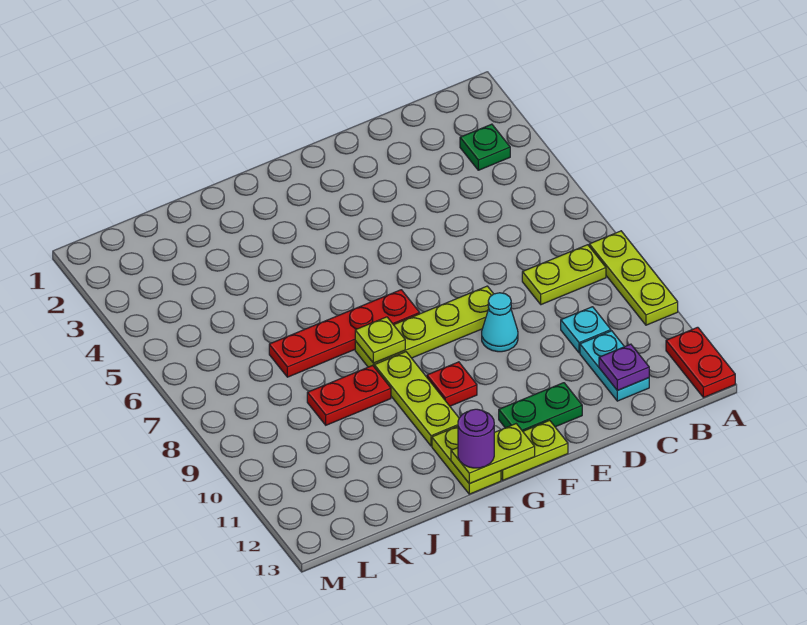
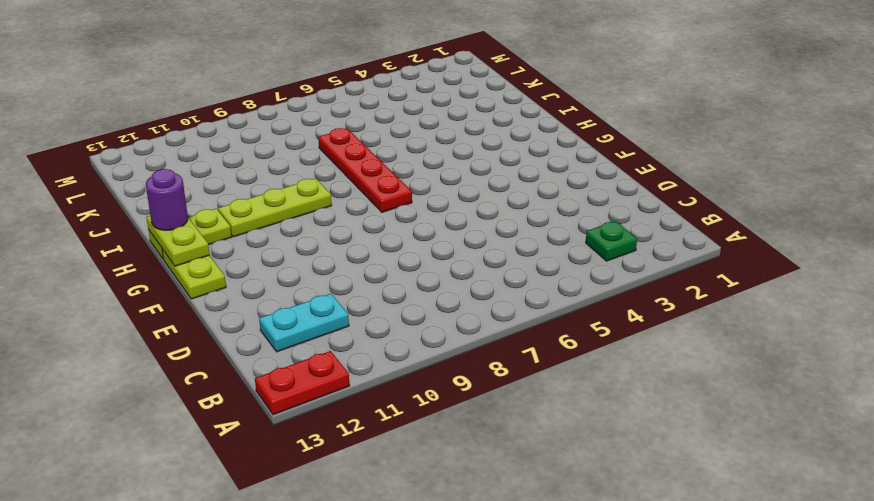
none -> lime 1x3 plate [589,231,678,325]
none -> lime 1x2 plate [522,245,606,305]
none -> cyan 1x1 plate [561,307,611,353]

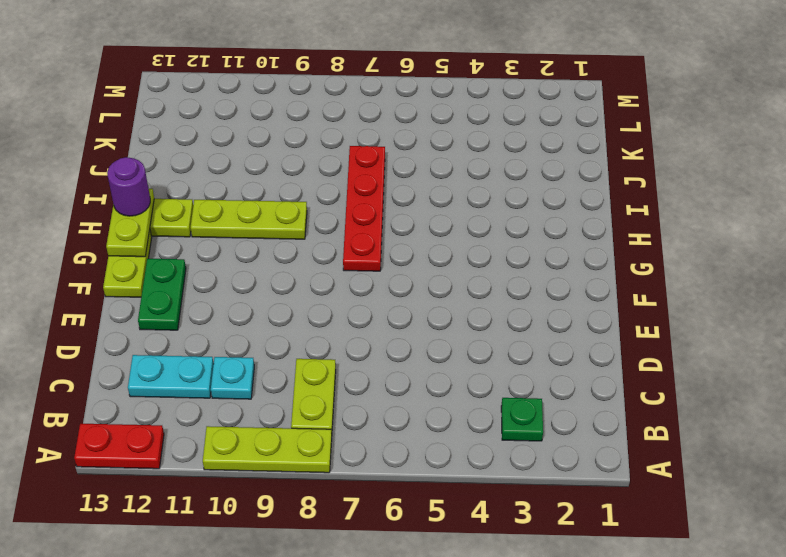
none -> lime 1x4 plate [355,286,493,367]
none -> cyan 1x1 cone [482,293,518,352]
none -> red 1x1 plate [427,362,477,406]

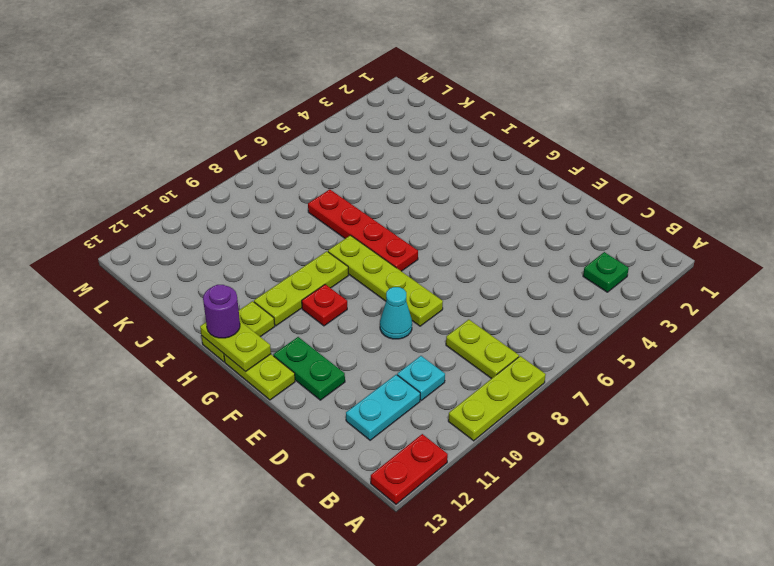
none -> red 1x2 plate [307,365,391,425]
none -> purple 1x1 plate [599,344,649,391]
none -> lime 1x1 plate [355,317,405,363]

